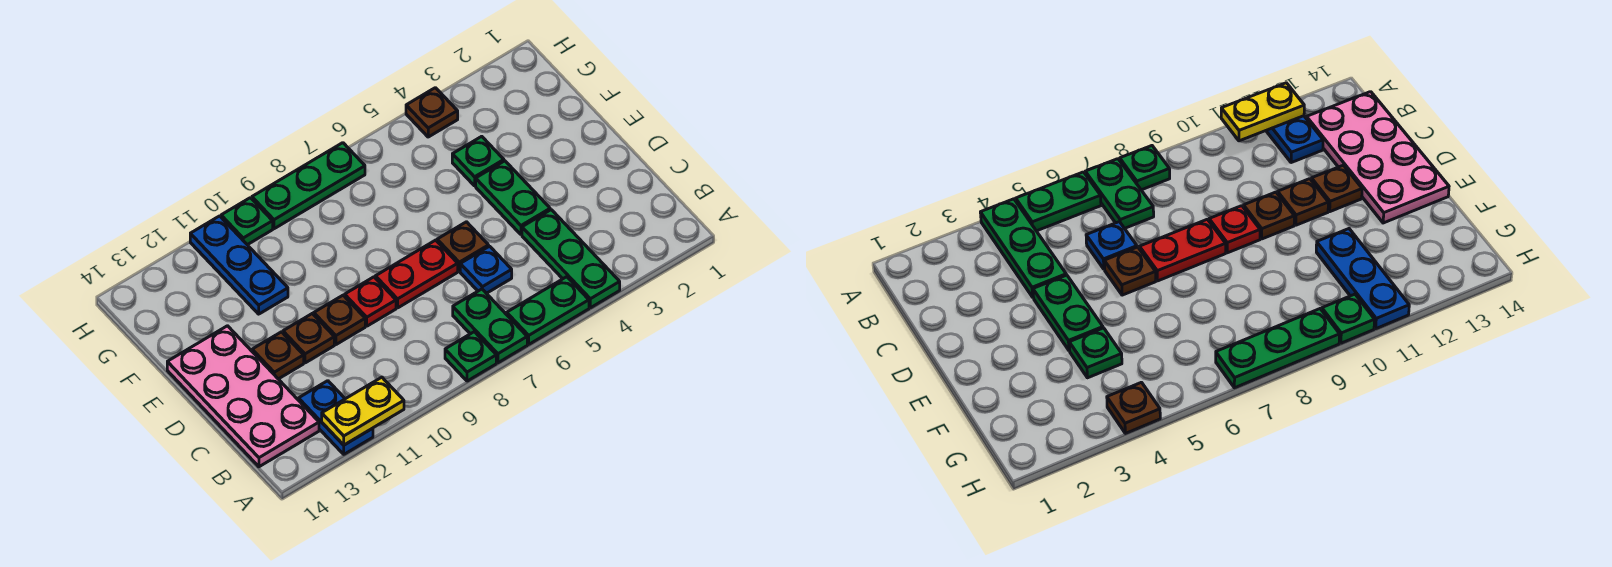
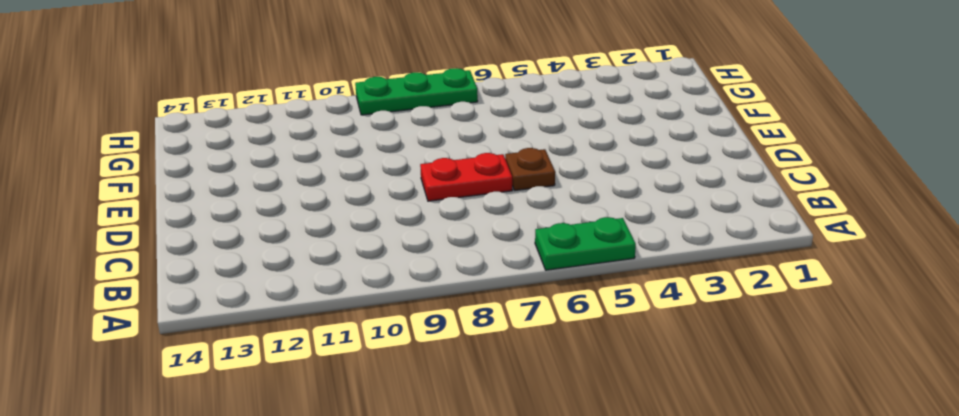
none -> green 1x3 plate [522,210,620,308]
none -> green 1x2 plate [453,289,527,363]
none -> green 1x1 plate [445,332,496,381]

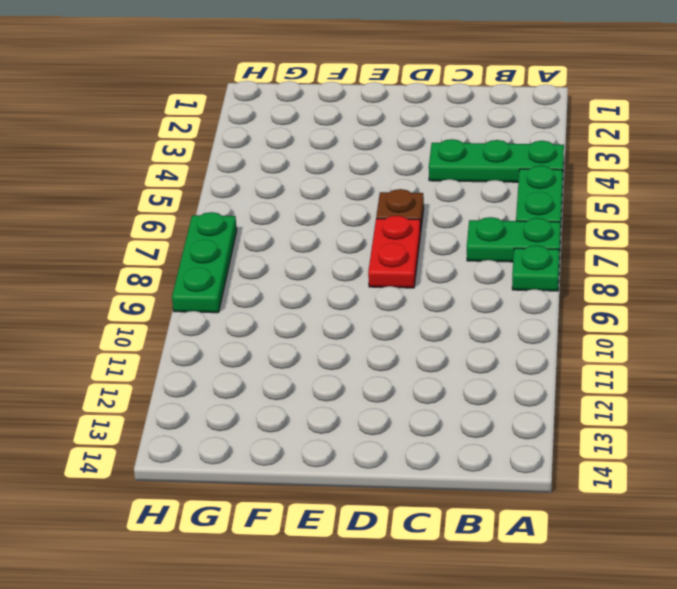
none -> blue 1x2 plate [299,381,373,454]
none -> pink 2x4 plate [167,326,319,467]
none -> blue 1x1 plate [460,246,512,293]

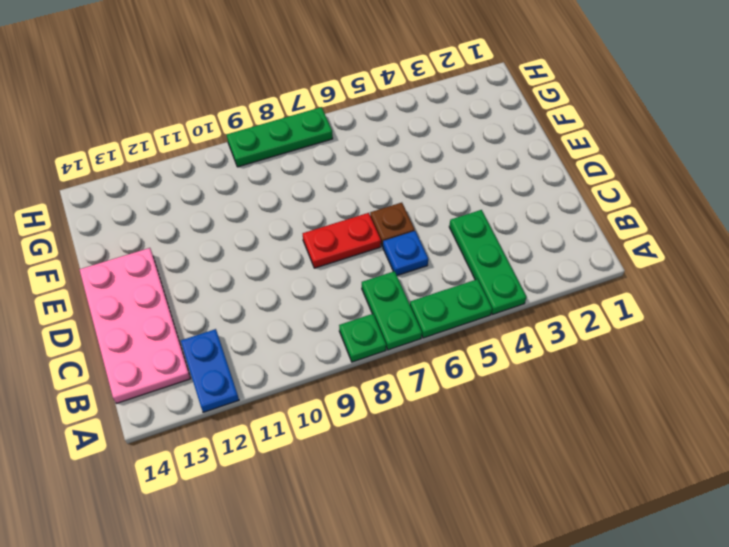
none -> green 1x2 plate [476,161,550,234]
none -> red 1x1 plate [345,277,396,326]
none -> brown 1x1 plate [314,295,365,345]

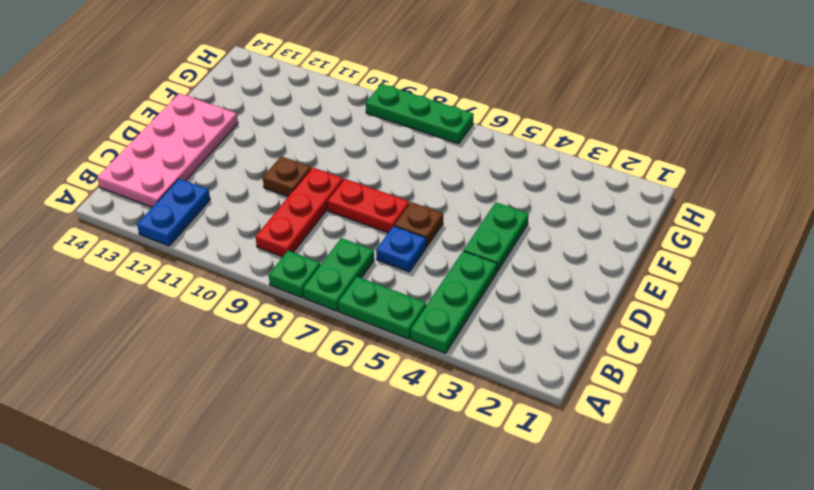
red 1x3 plate [256,167,343,257] -> red 1x1 plate [345,277,396,326]
none -> brown 1x1 plate [283,314,334,363]
none -> brown 1x1 plate [252,332,304,379]
none -> green 1x1 plate [452,136,504,186]

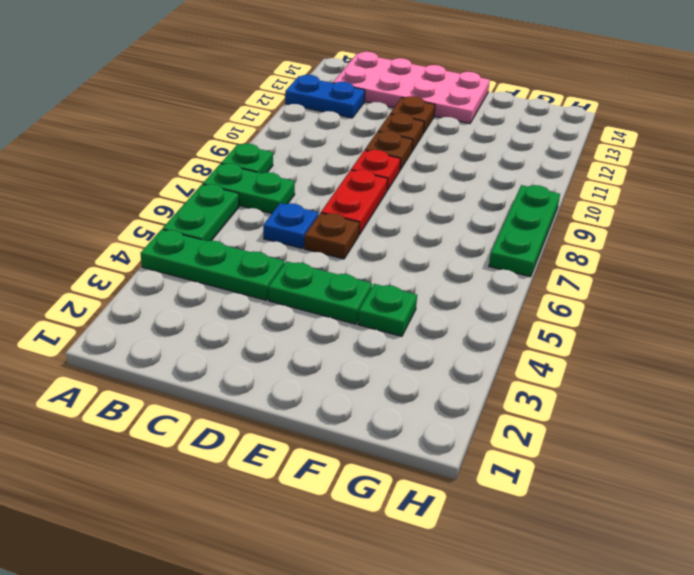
none -> blue 1x3 plate [190,216,288,314]
none -> brown 1x1 plate [406,88,458,137]
none -> green 1x1 plate [221,198,273,245]

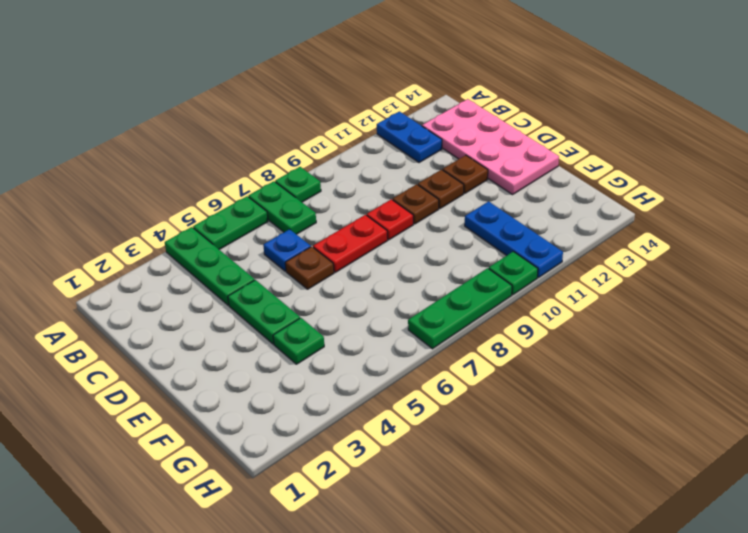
none -> brown 1x1 plate [406,88,458,137]
none -> yellow 1x2 plate [322,377,404,445]

